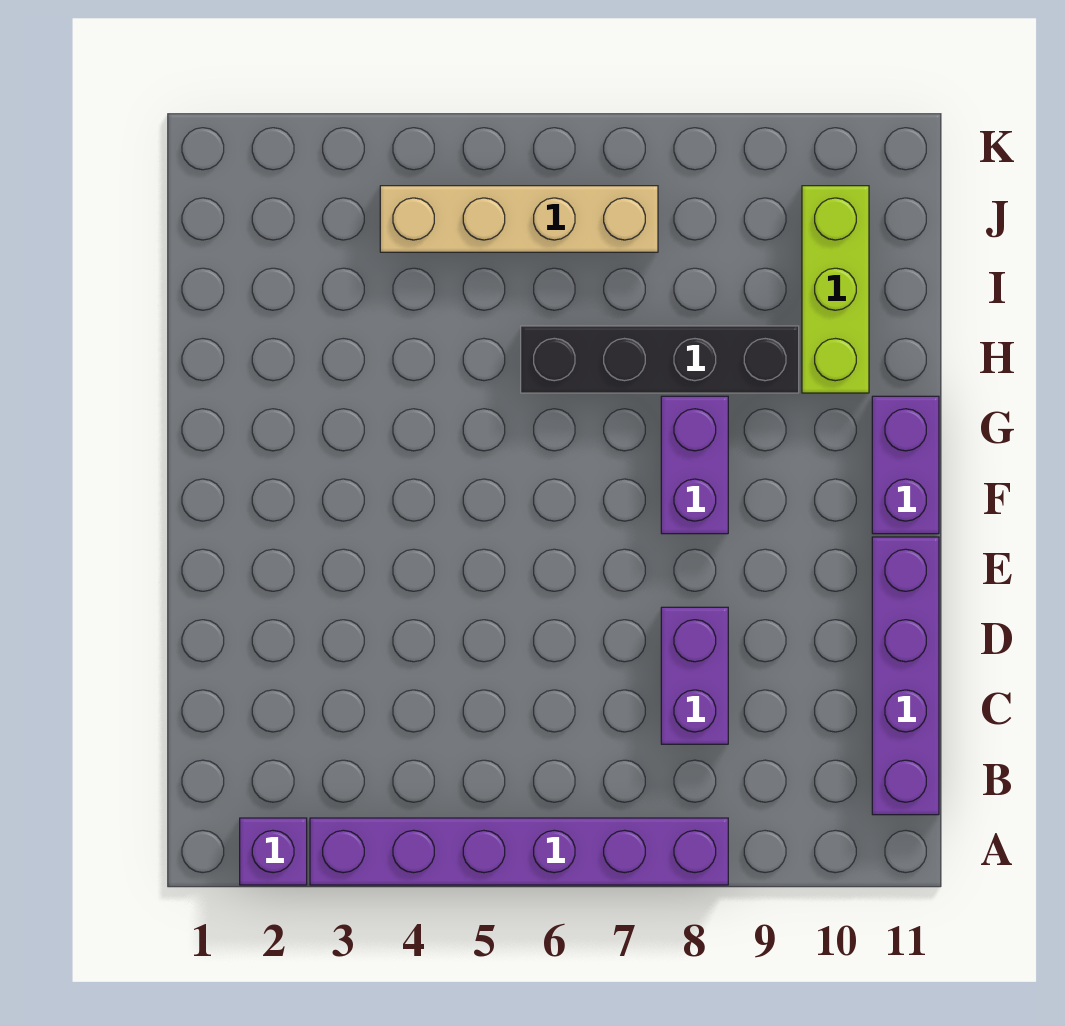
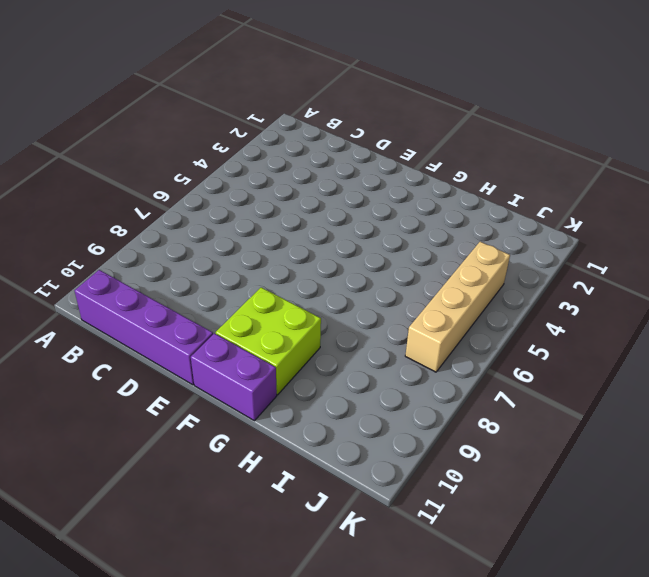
lime 2x2 brick [216,287,321,395] -> none
none -> purple 1x1 brick [240,818,307,885]
none -> purple 1x6 brick [310,818,728,885]

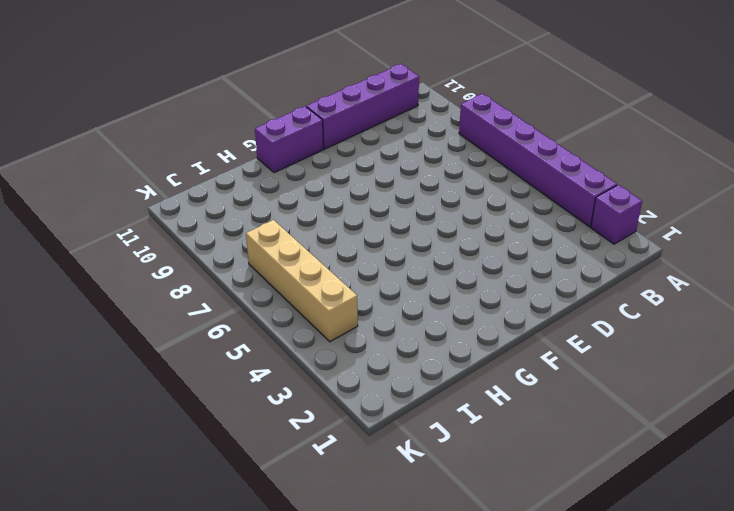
none -> purple 1x2 brick [661,607,728,744]
none -> purple 1x2 brick [661,396,728,534]

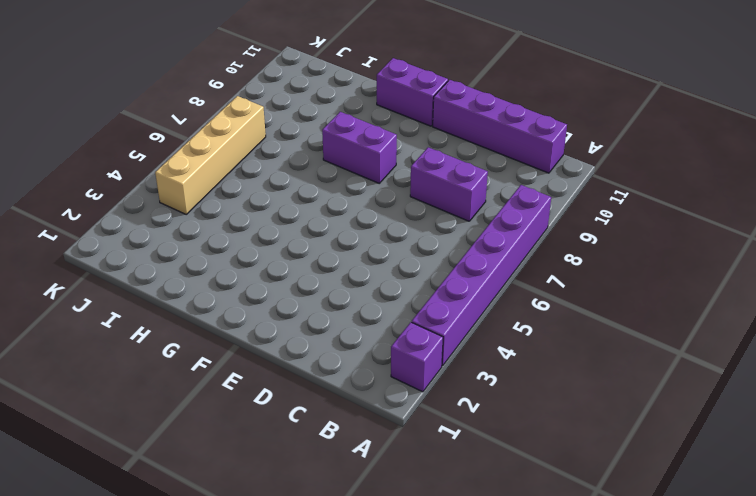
none -> black 1x4 brick [521,326,799,393]
none -> lime 1x3 brick [802,186,869,393]

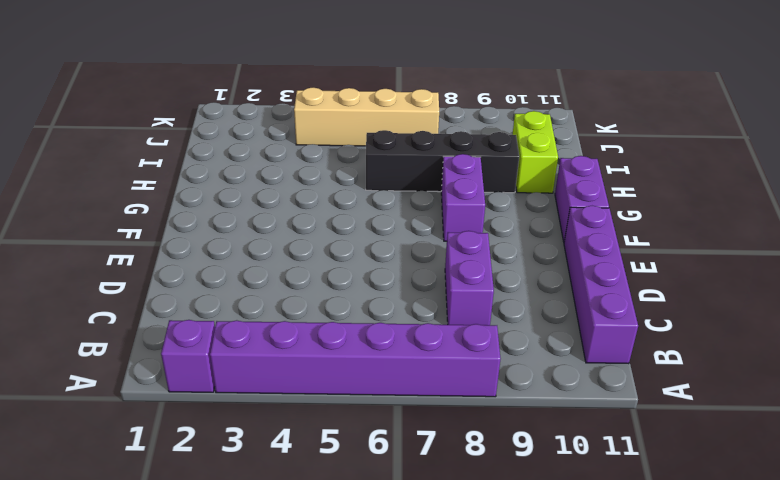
lime 1x2 brick [513,111,558,193] -> lime 1x3 brick [802,186,869,393]

